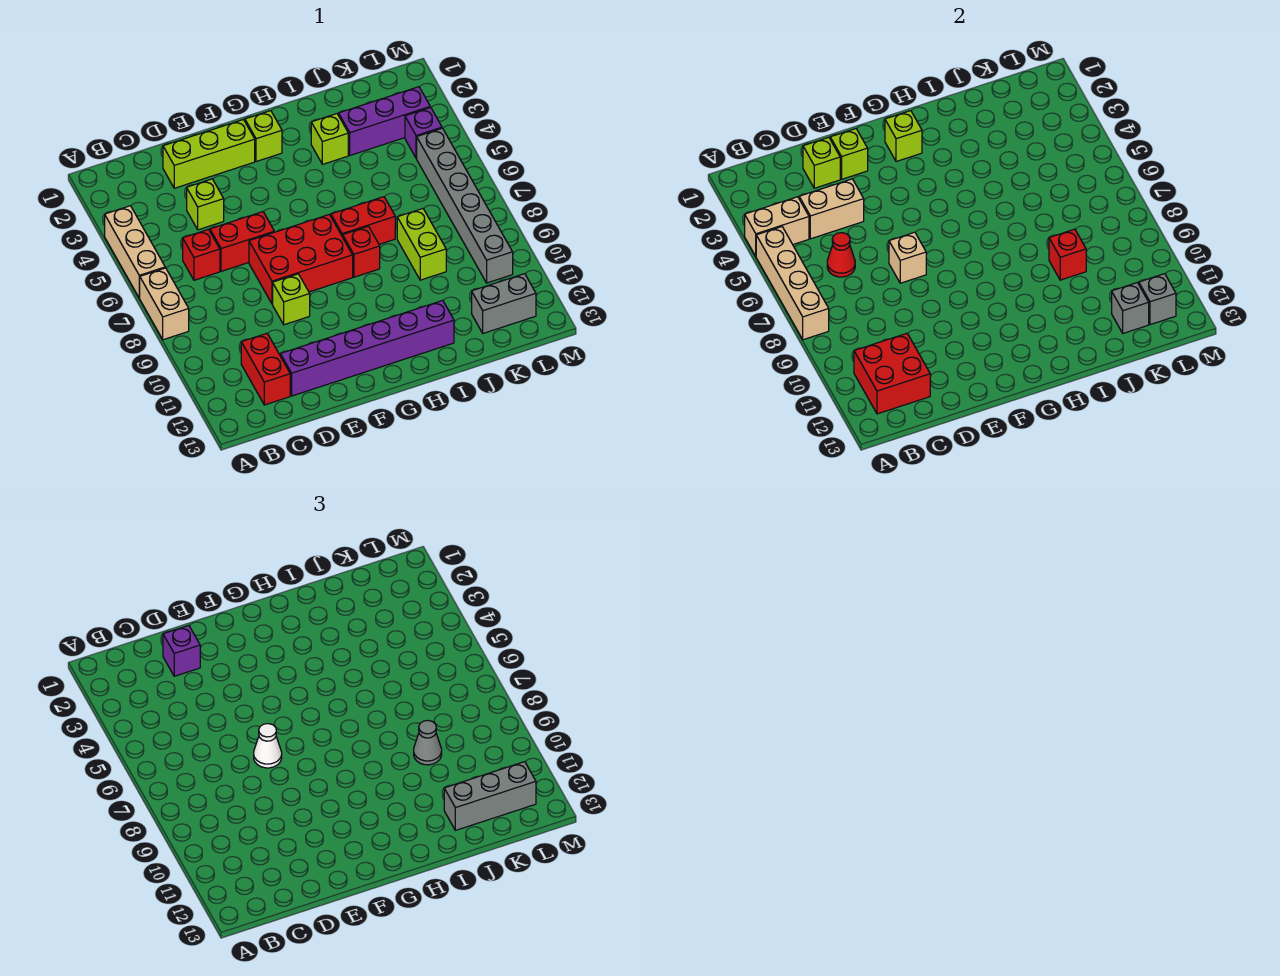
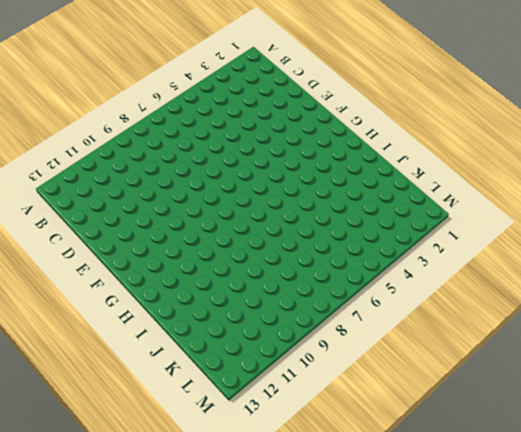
none -> tan 1x3 brick [105,206,165,298]
none -> tan 1x2 brick [140,268,189,340]
none -> red 1x1 brick [183,229,220,280]
none -> red 1x2 brick [241,333,290,405]

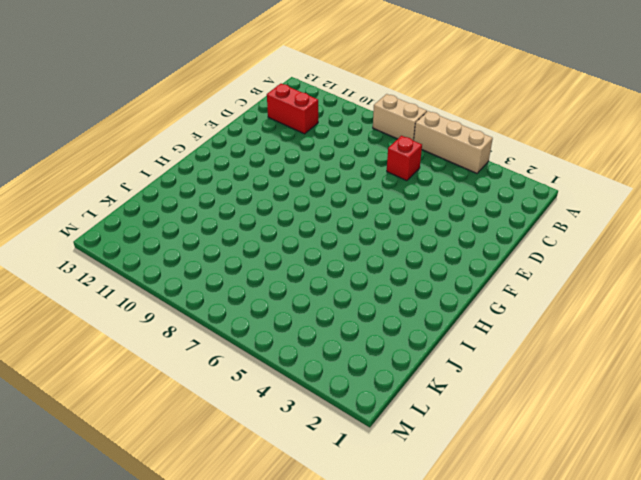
none -> lime 1x3 brick [163,120,255,188]
none -> lime 1x1 brick [187,179,224,230]
none -> red 1x2 brick [210,212,274,271]
none -> purple 1x6 brick [280,300,454,396]

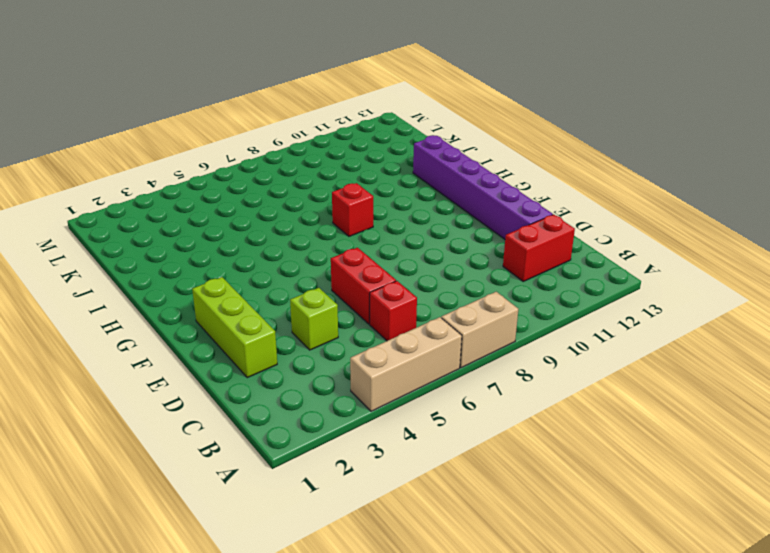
none -> red 2x3 brick [249,215,353,304]
none -> lime 1x1 brick [273,274,310,325]
none -> lime 1x1 brick [245,111,282,162]
none -> red 1x2 brick [331,197,395,244]

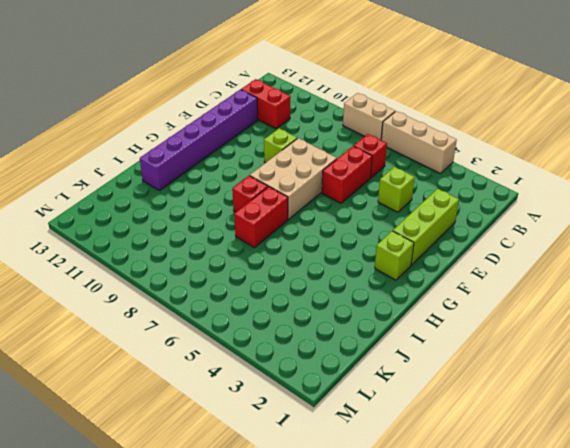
tan 2x3 brick [250,138,337,219] -> red 2x3 brick [249,215,353,304]
none -> lime 1x1 brick [311,114,348,164]
none -> purple 1x3 brick [339,87,430,155]
none -> lime 1x2 brick [397,209,446,280]
none -> grey 1x2 brick [472,274,536,333]

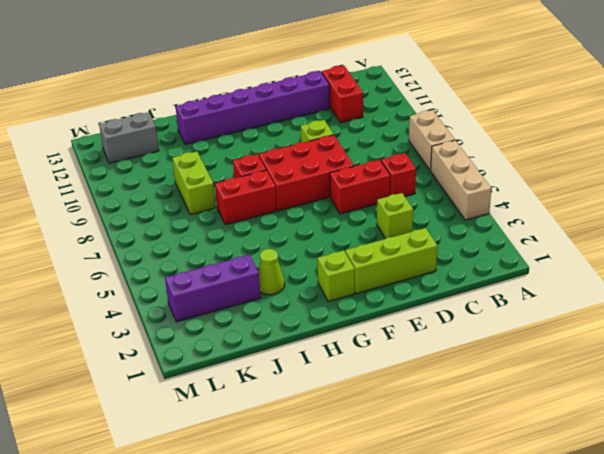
lime 1x1 cone [258,249,285,295] -> lime 1x1 brick [311,114,348,164]
none -> purple 1x1 brick [405,107,442,158]
none -> grey 1x6 brick [417,128,513,283]
none -> tan 1x2 brick [745,197,809,256]
none -> tan 1x4 brick [756,227,829,340]

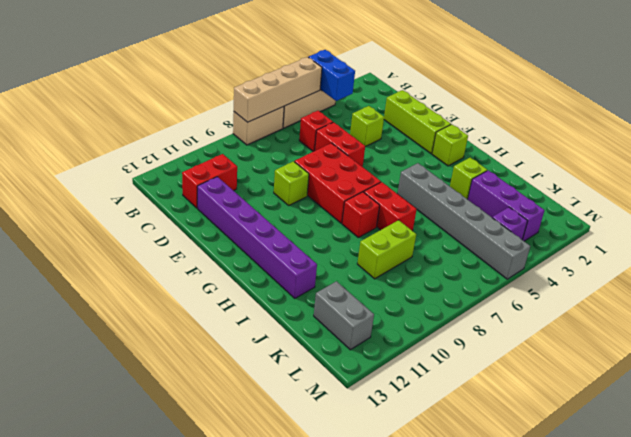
blue 1x2 brick [308,50,355,101] -> tan 1x2 brick [745,197,809,256]
grey 1x6 brick [397,163,530,279] -> grey 1x6 brick turned to [417,128,513,283]
none -> red 2x2 brick [854,333,930,414]
none -> tan 1x2 brick [799,179,864,239]
none -> red 1x1 cone [827,233,855,277]
none -> lime 1x1 brick [803,137,840,188]

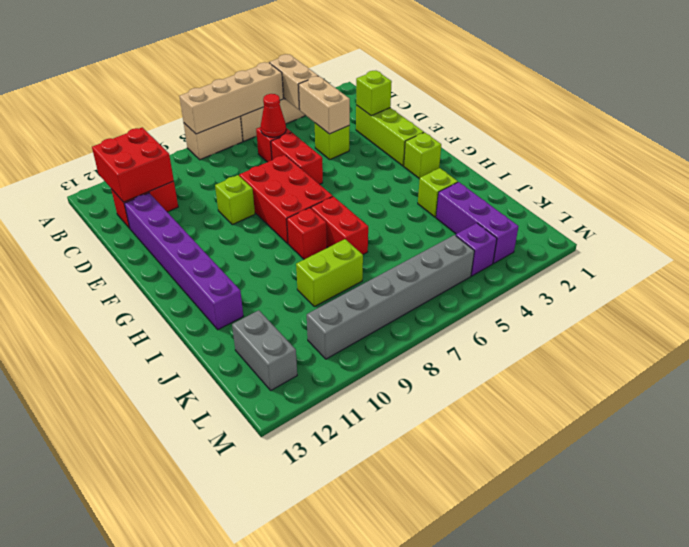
none -> lime 1x1 brick [830,129,868,179]
none -> tan 1x1 brick [889,232,926,283]
none -> lime 1x1 brick [885,111,922,162]
none -> red 1x1 brick [1049,229,1086,280]

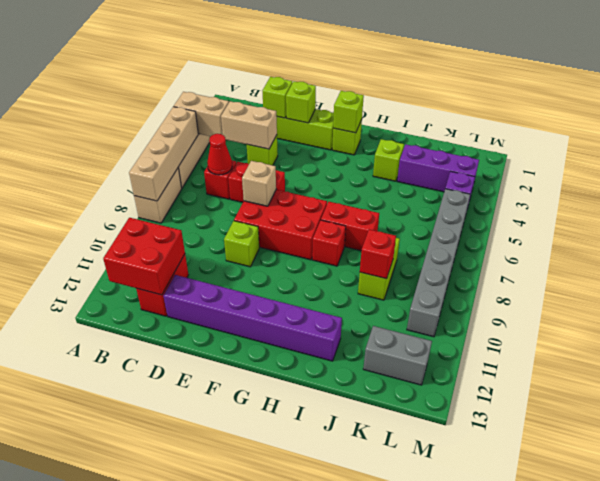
none -> grey 1x1 brick [1112,283,1149,333]
none -> grey 1x1 brick [1139,274,1176,325]
none -> purple 1x1 brick [163,625,200,676]
none -> white 1x1 cone [254,724,282,768]

